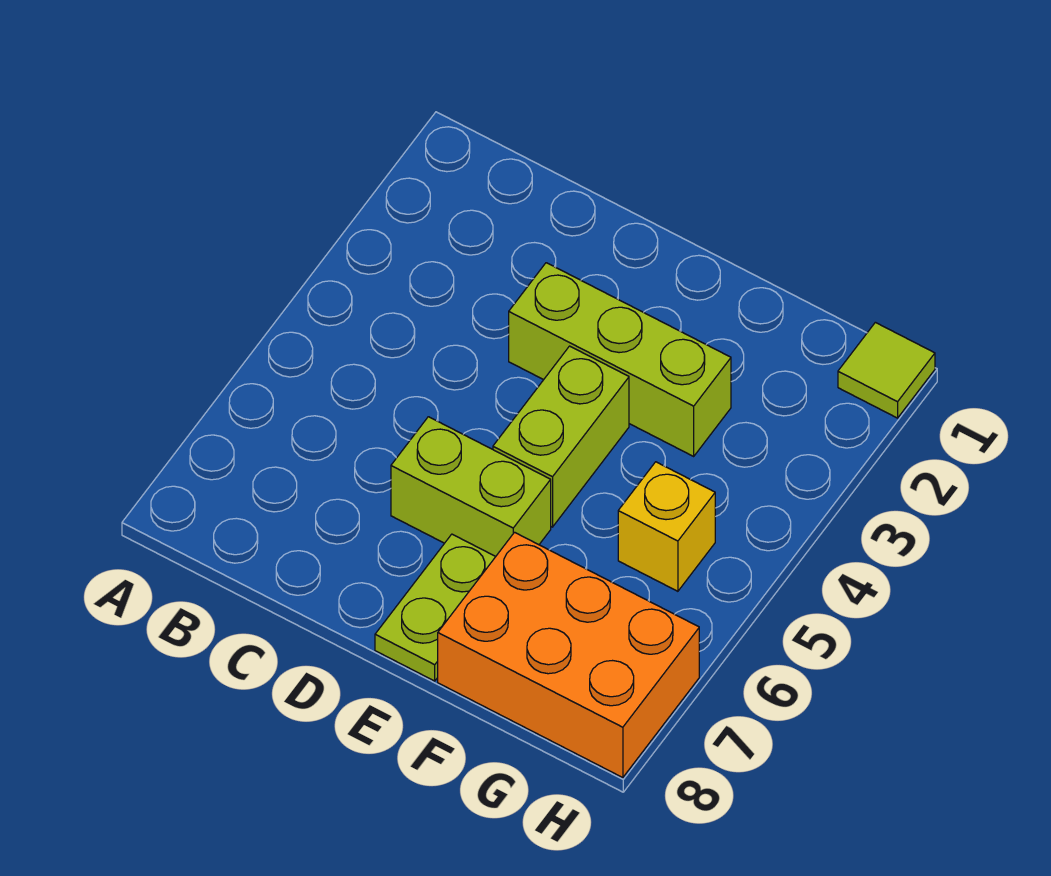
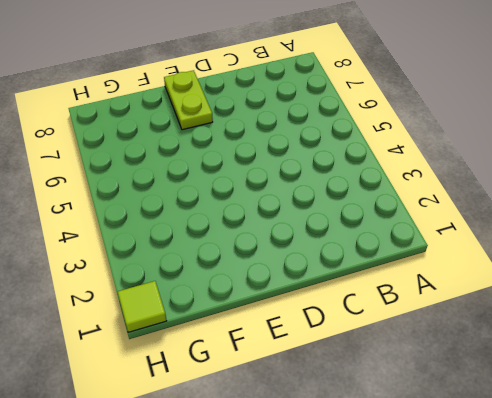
none -> lime 1x3 brick [509,263,731,456]
none -> lime 1x2 brick [391,417,551,556]

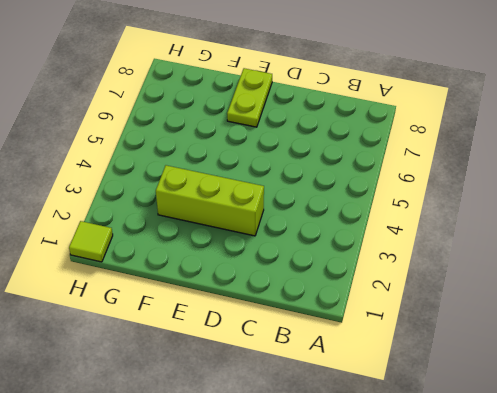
none -> lime 1x2 brick [391,417,551,556]
none -> lime 1x2 brick [493,346,629,527]

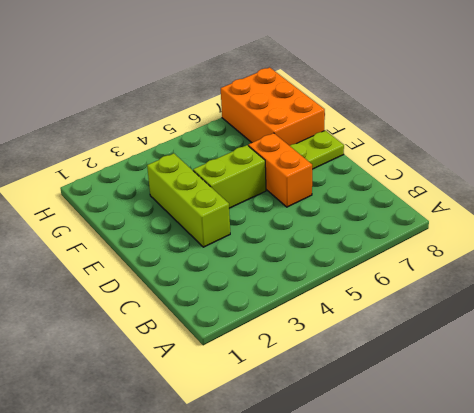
orange 1x2 brick [248,133,312,207] -> lime 1x2 brick [391,417,551,556]
none -> yellow 1x1 brick [618,462,715,591]
none -> lime 1x1 tile [838,322,935,418]

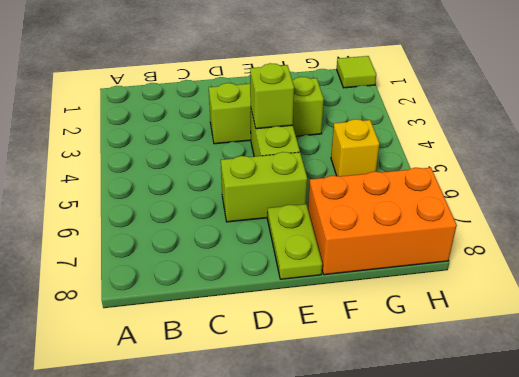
lime 1x1 brick [250,63,294,129] -> none

